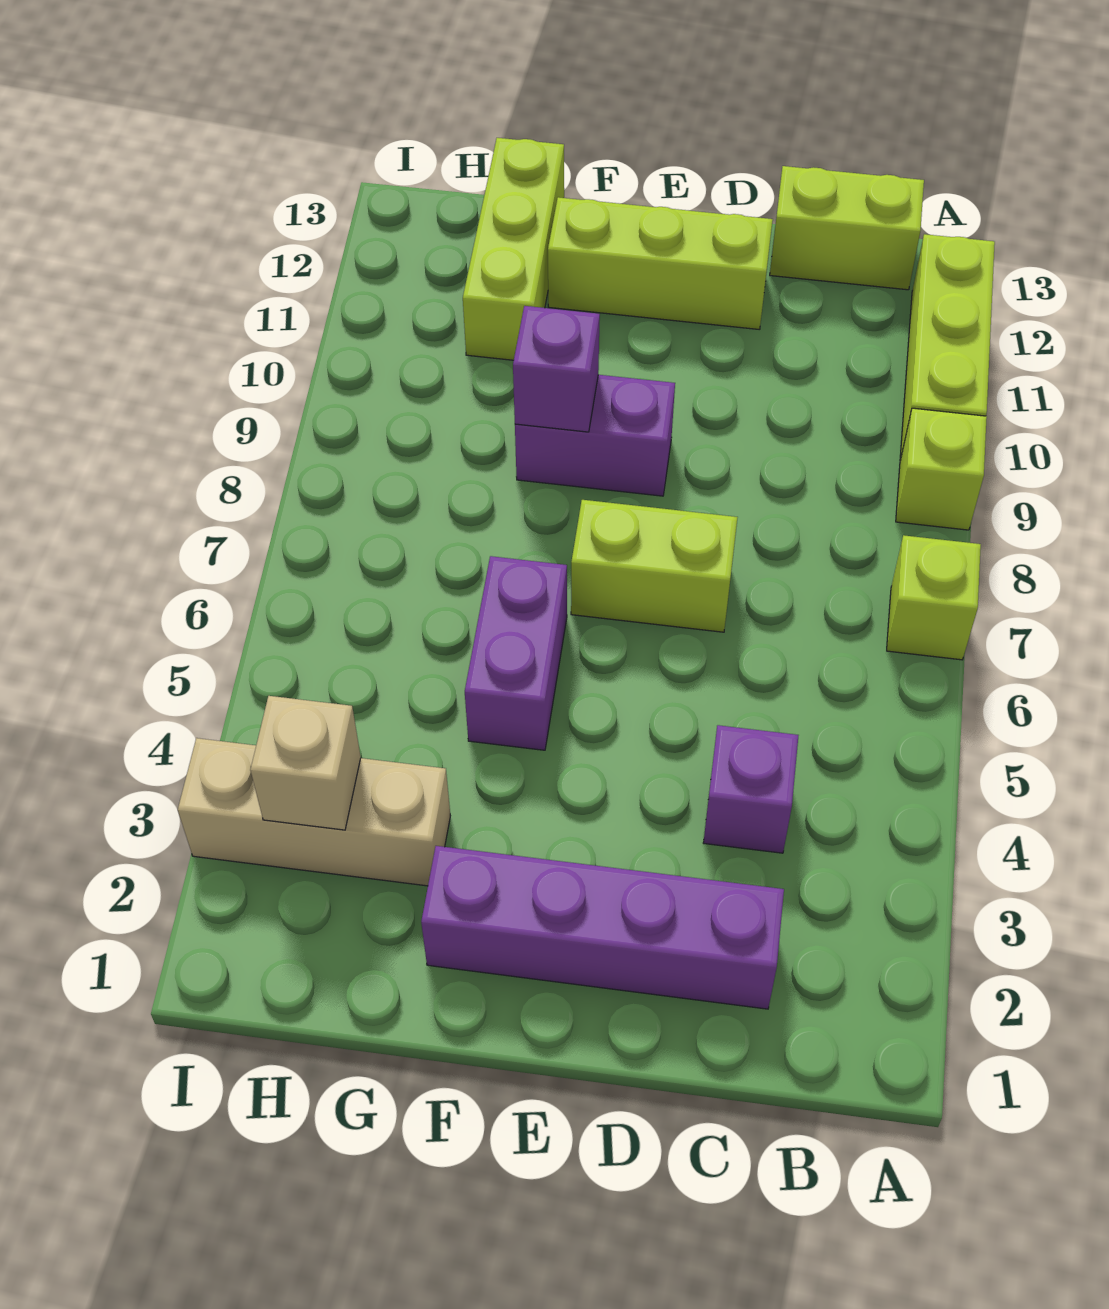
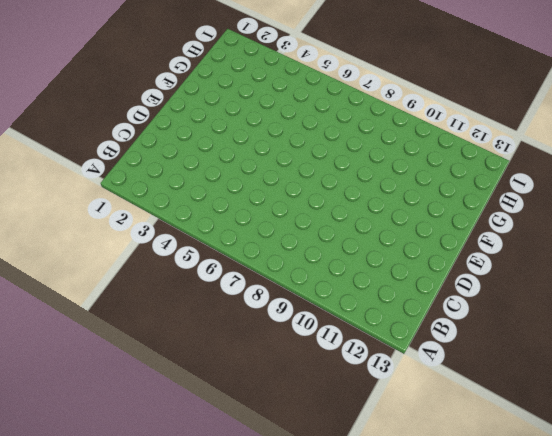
none -> lime 1x1 brick [887,535,981,660]
none -> lime 1x1 brick [896,408,987,530]
none -> lime 1x3 brick [900,234,995,461]

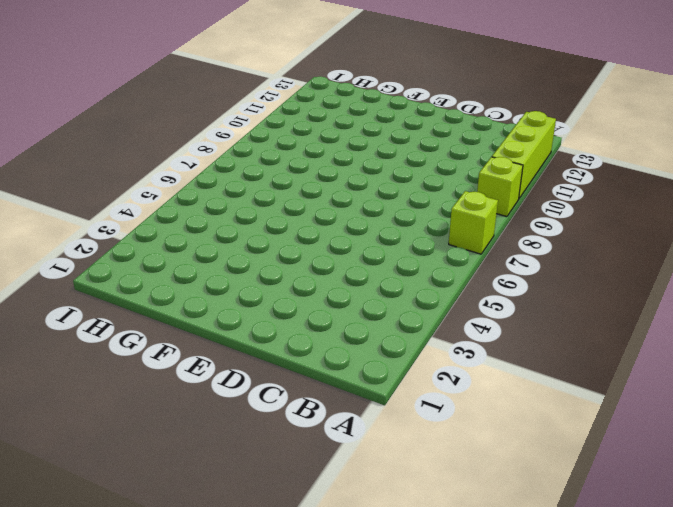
none -> lime 1x2 brick [770,166,924,290]
none -> purple 1x4 brick [421,846,784,1009]
none -> purple 1x1 brick [703,725,799,853]

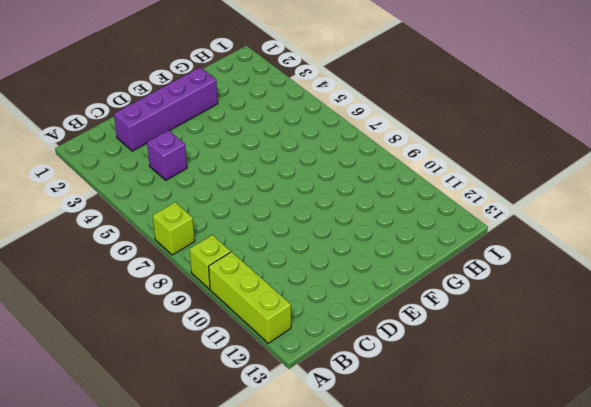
none -> lime 1x2 brick [770,166,924,290]
none -> lime 1x2 brick [571,500,738,632]
none -> lime 1x3 brick [548,197,773,330]

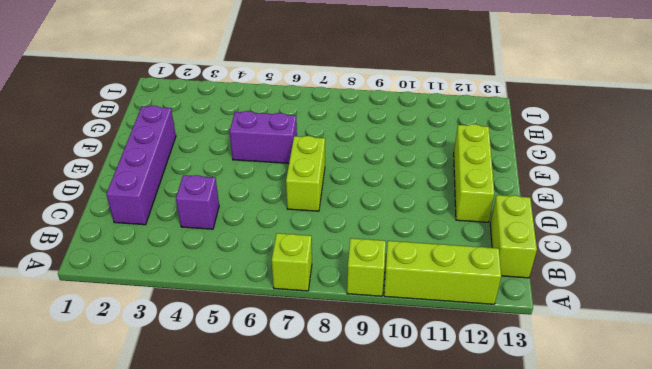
none -> purple 1x2 brick [515,375,675,496]
none -> tan 1x3 brick [178,738,450,886]
none -> lime 1x3 brick [463,138,564,360]

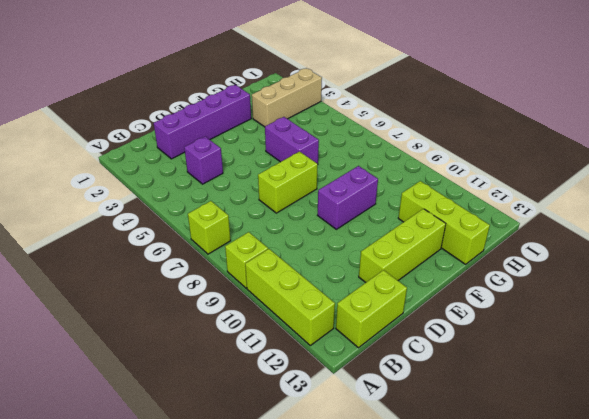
none -> purple 1x1 brick [513,306,600,432]
none -> tan 1x1 brick [250,696,361,830]

